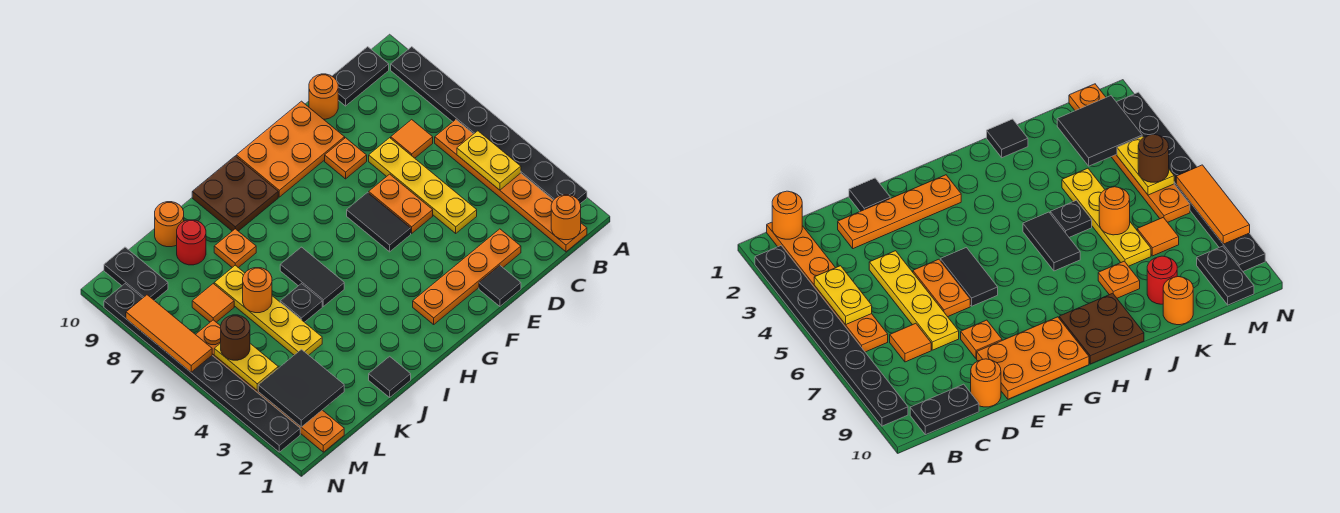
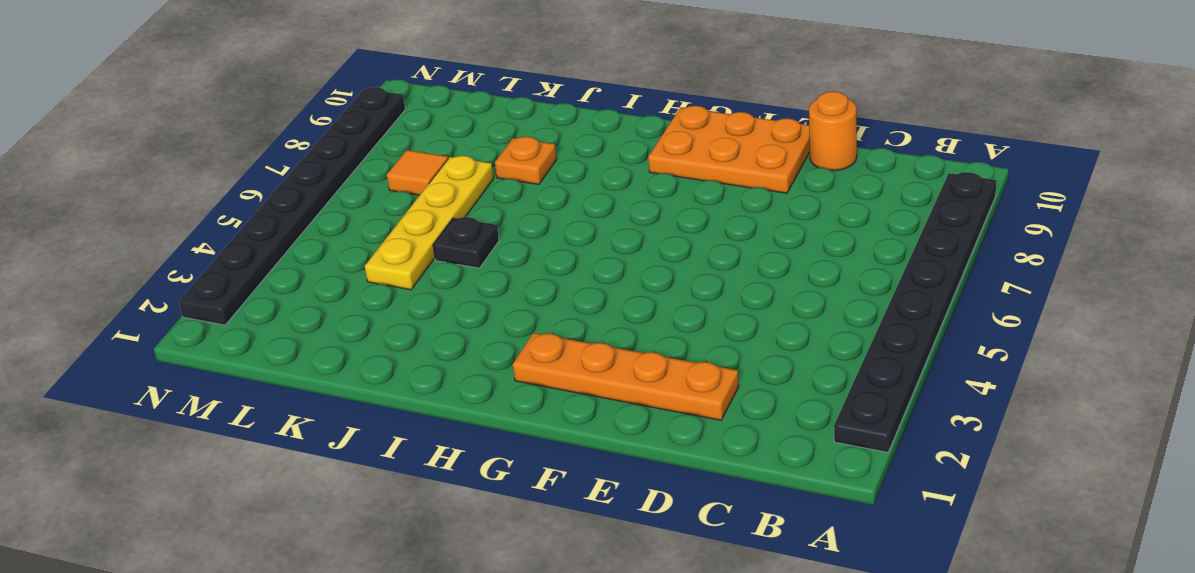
none -> orange 1x6 plate [435,120,587,252]
none -> black 1x2 plate [332,47,389,106]
none -> orange 1x1 tile [391,120,433,158]
none -> yellow 1x4 plate [369,138,477,233]

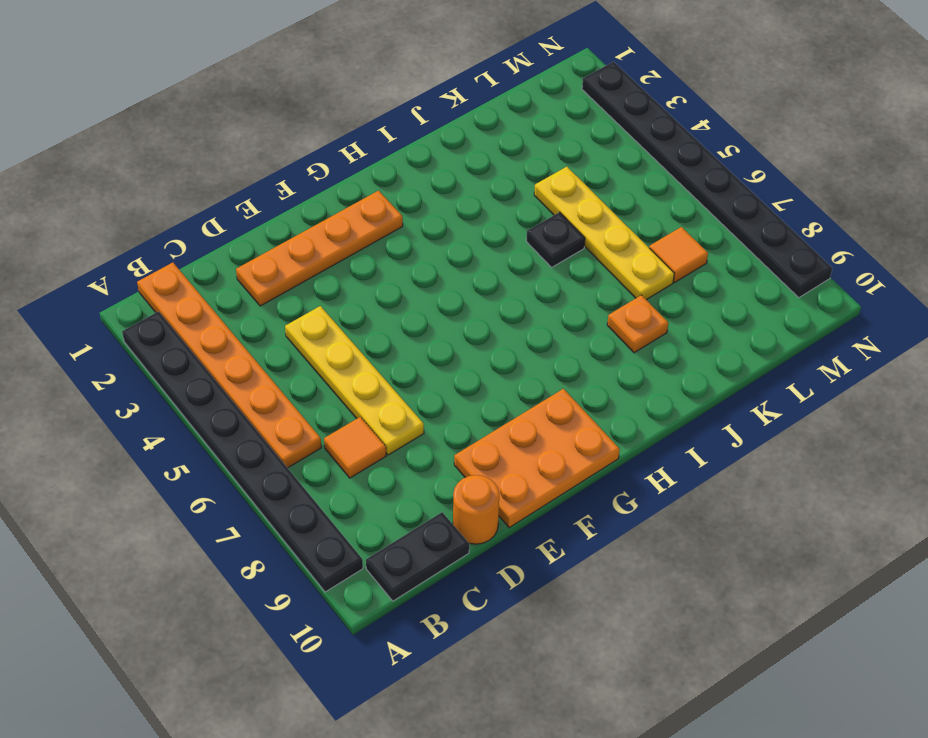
none -> black 1x1 tile [479,266,521,306]
none -> orange 1x2 plate [369,174,433,233]
none -> orange 1x1 plate [325,138,367,179]
none -> black 1x2 tile [347,192,411,252]

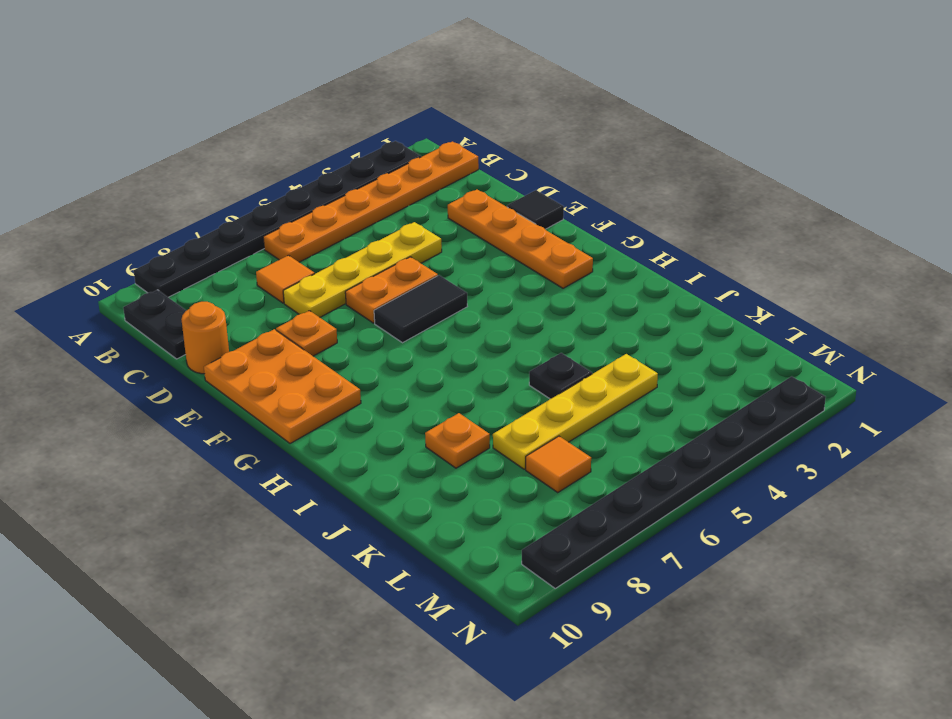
none -> brown 2x2 plate [192,156,278,231]
none -> black 1x2 tile [280,247,344,306]
none -> black 1x1 tile [369,356,411,397]
none -> red 1x1 round brick [177,220,206,265]

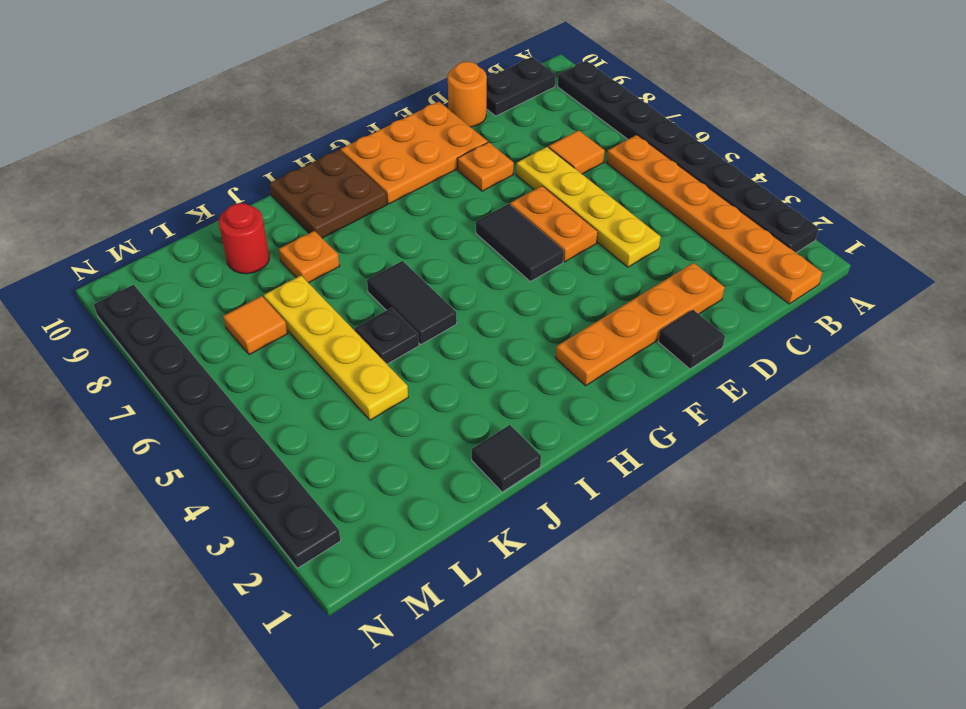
none -> orange 1x1 round brick [155,202,184,247]
none -> orange 1x6 plate [195,320,344,452]
none -> black 1x2 plate [104,247,168,301]
none -> orange 1x1 round brick [551,195,581,240]

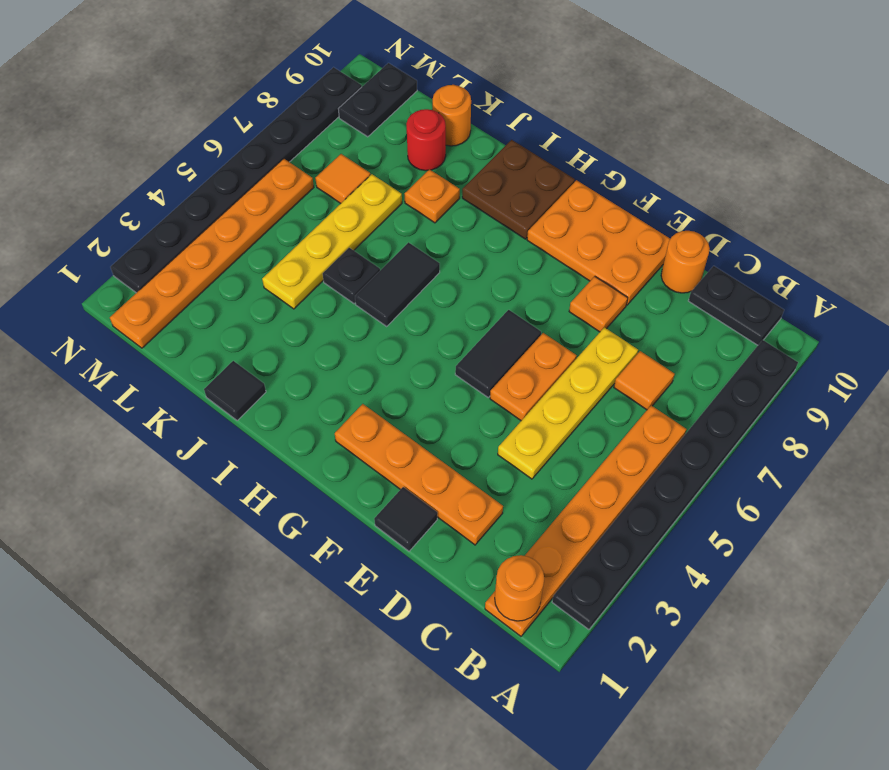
none -> yellow 1x2 plate [457,131,521,190]
none -> orange 1x1 round brick [243,268,272,313]
none -> black 2x2 tile [258,349,344,427]
none -> yellow 1x2 plate [214,343,278,391]

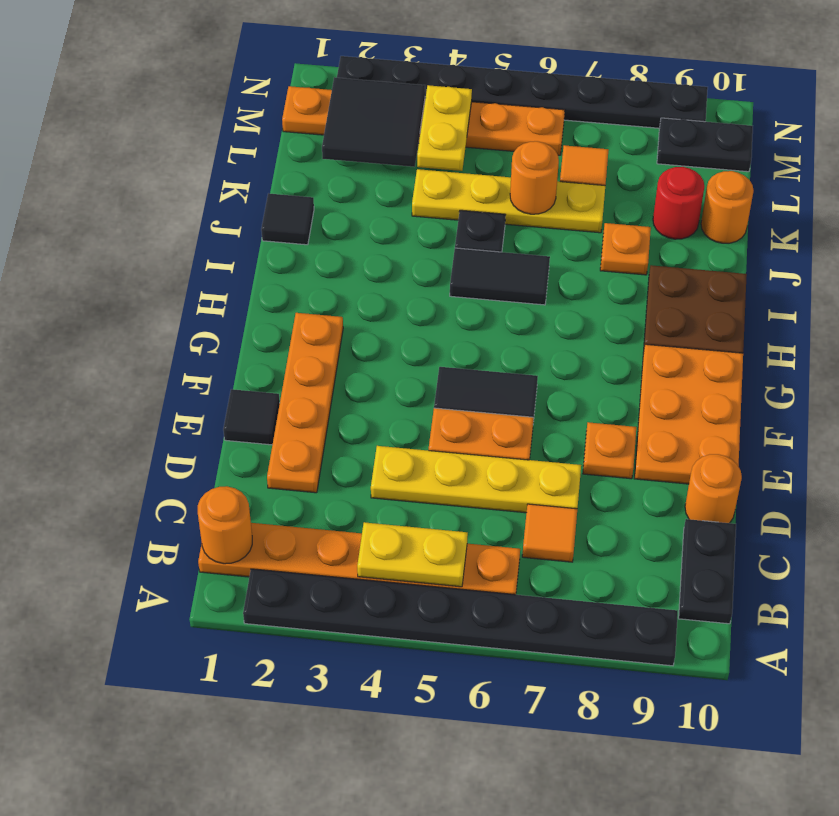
yellow 1x2 plate [417,85,472,171] -> yellow 1x2 plate turned to [214,343,278,391]
none -> orange 1x3 tile [126,295,212,372]
none -> brown 1x1 round brick [221,315,250,360]

